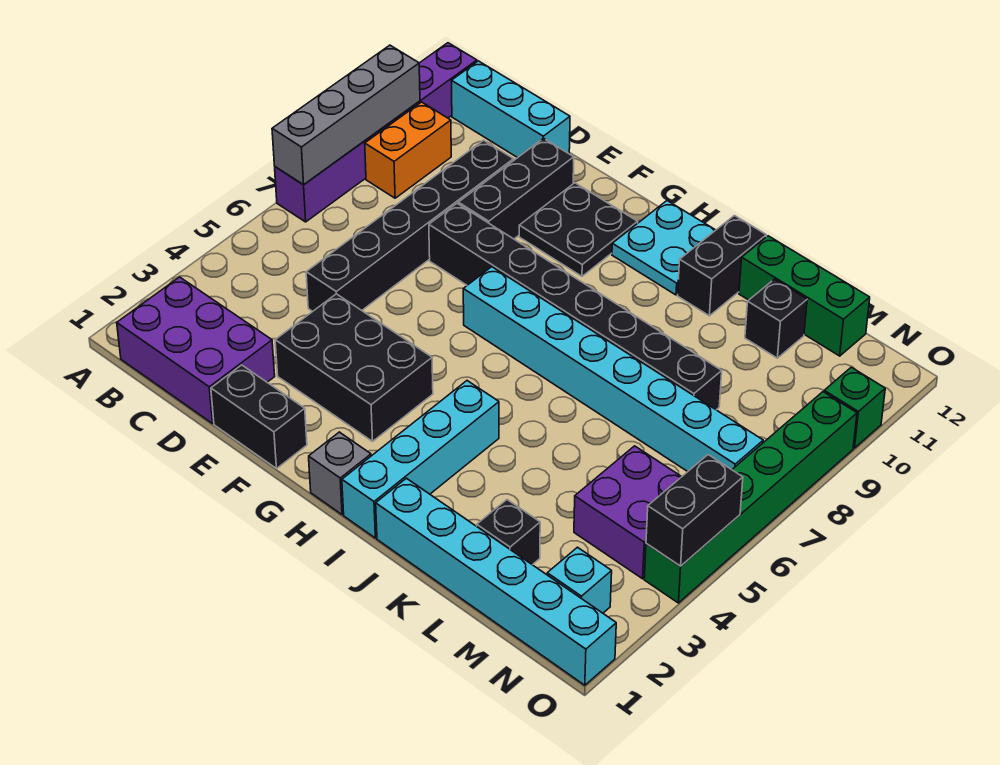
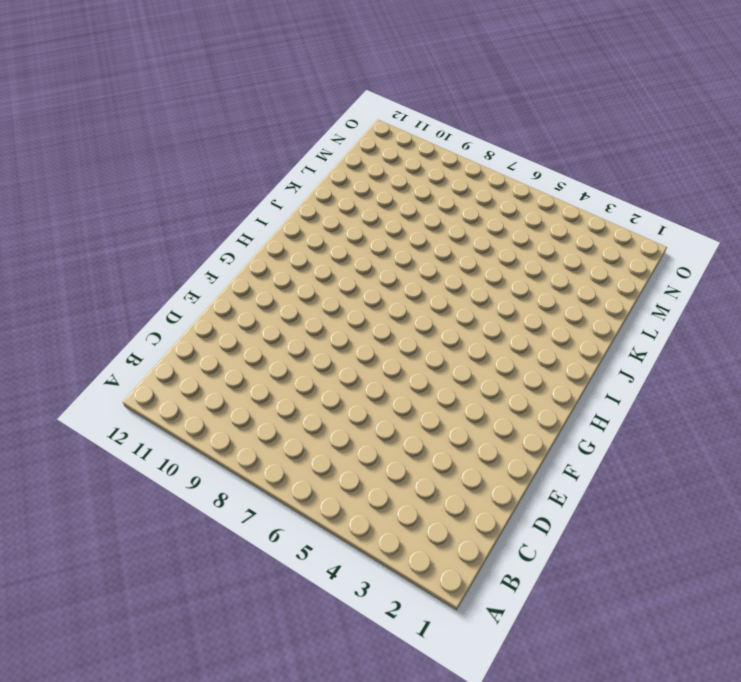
none -> purple 1x6 brick [275,43,477,222]
none -> purple 2x3 brick [117,277,275,424]
none -> orange 1x2 brick [365,102,451,198]

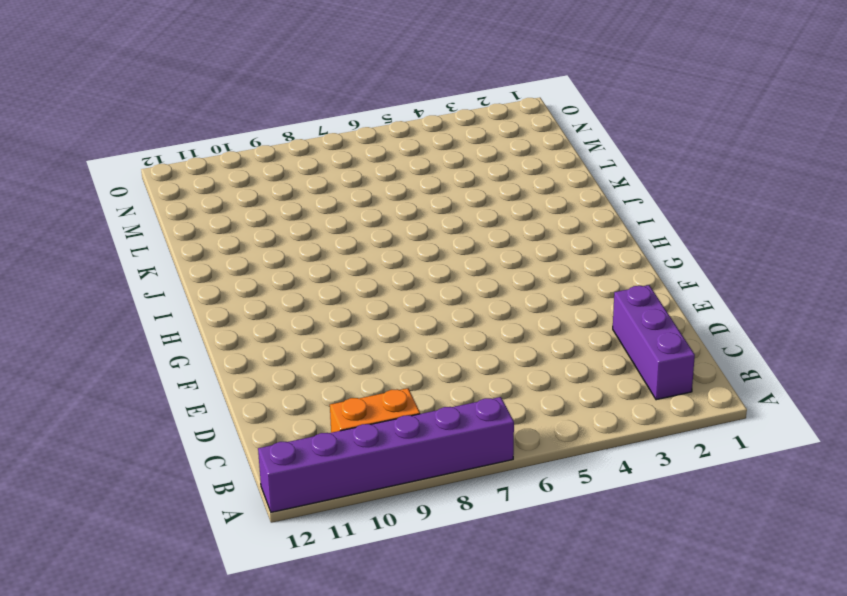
purple 1x3 brick [613,285,695,400] -> purple 2x3 brick [117,277,275,424]
none -> cyan 1x3 brick [452,61,570,158]
none -> black 1x6 brick [306,140,514,311]
none -> black 1x2 brick [211,365,307,469]

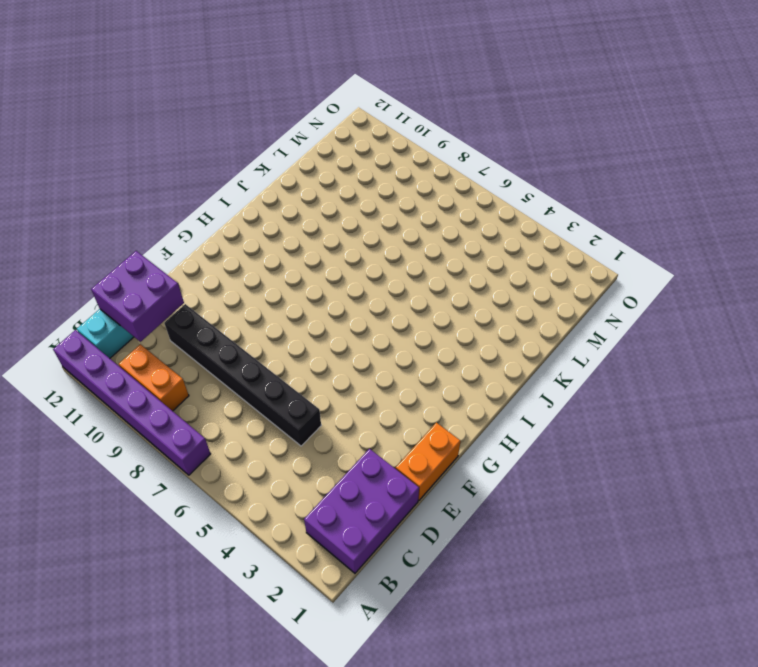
purple 2x2 brick [91,251,184,342] -> purple 2x2 brick moved to [574,446,681,579]
orange 1x2 brick [396,422,461,501] -> black 1x2 brick [211,365,307,469]
none -> black 2x3 brick [275,294,433,441]
none -> black 1x8 brick [429,204,722,410]
none -> black 1x3 brick [458,138,574,239]

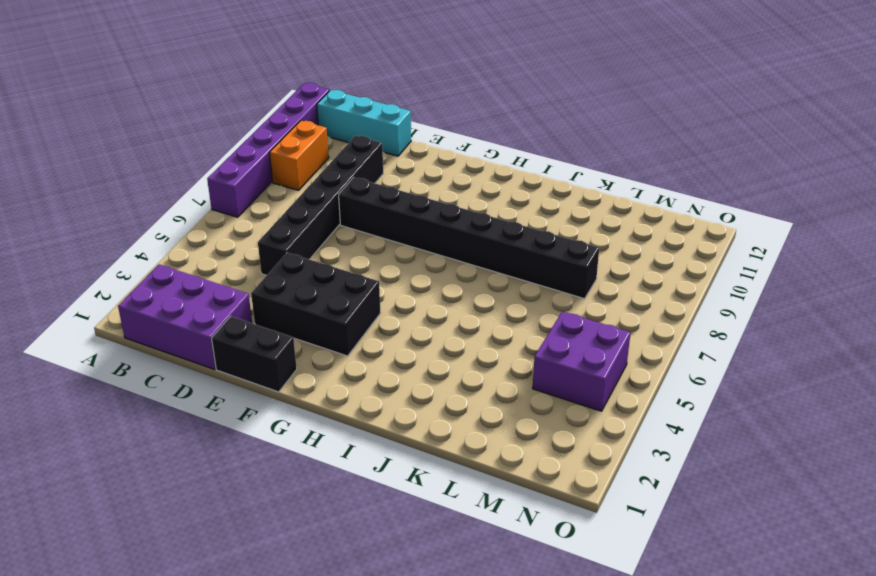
none -> black 1x3 brick [458,138,574,239]
none -> black 2x2 plate [519,183,638,276]
none -> cyan 1x8 brick [463,267,763,472]

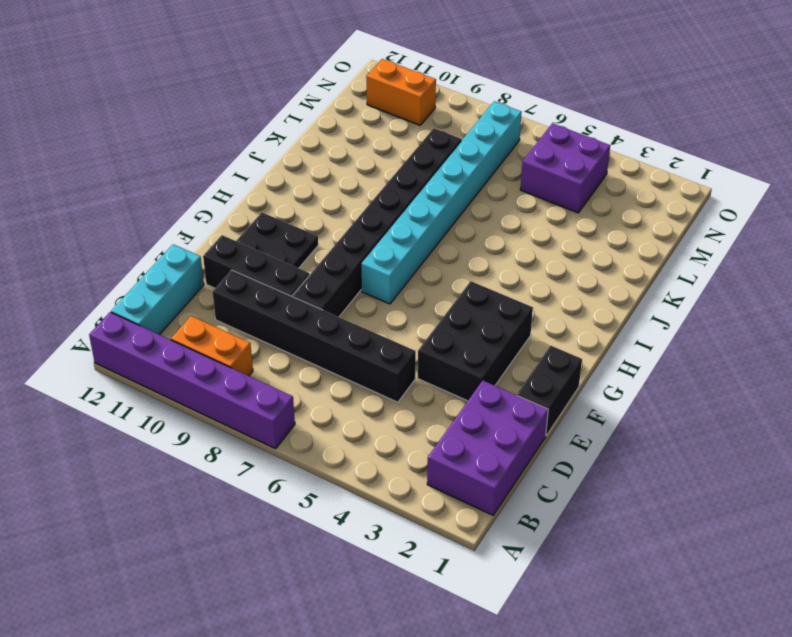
orange 1x2 brick [366,59,436,125] -> none
none -> grey 1x1 brick [309,432,371,515]
none -> cyan 2x2 plate [612,201,715,295]
none -> cyan 1x4 brick [342,381,499,538]

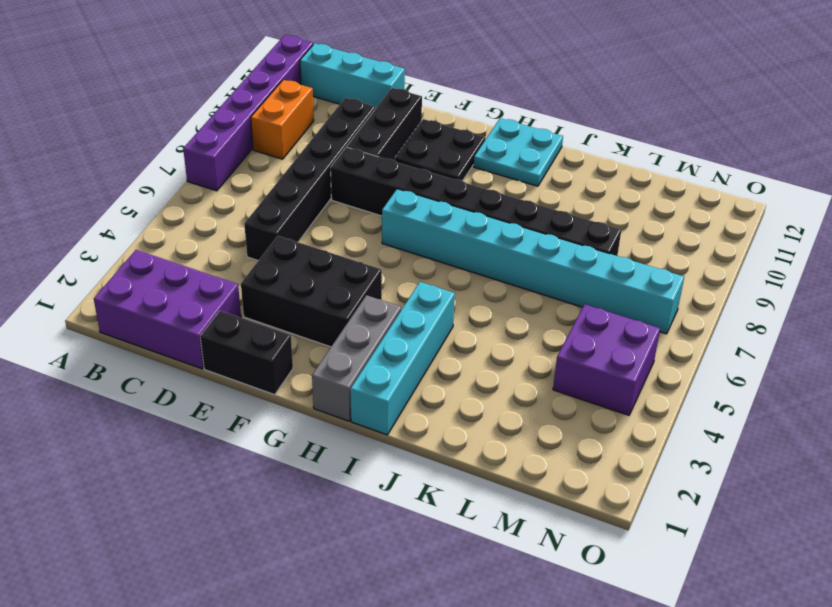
grey 1x3 brick [312,295,401,421] -> grey 1x1 brick [309,432,371,515]
none -> cyan 1x6 brick [376,478,616,685]
none -> black 1x2 brick [678,216,766,316]
none -> green 1x3 brick [739,236,870,356]

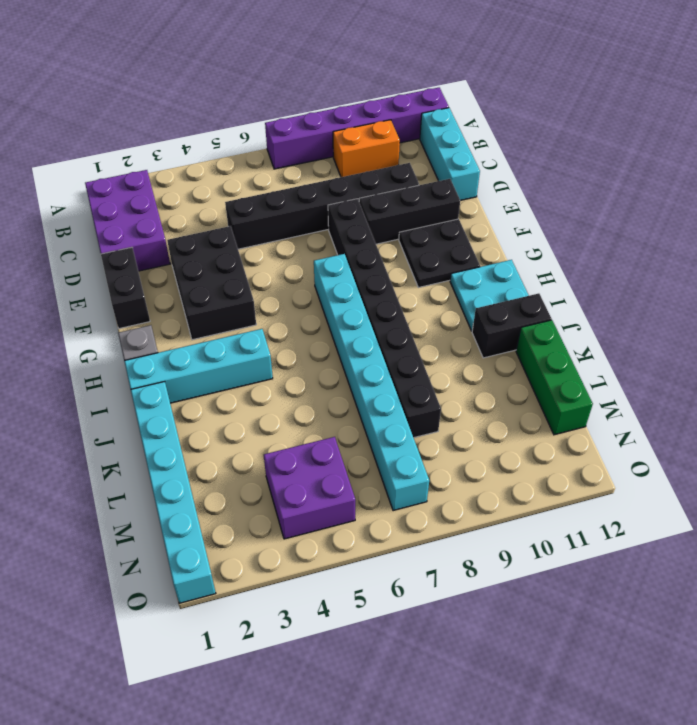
none -> black 1x1 brick [477,500,540,565]
none -> black 1x1 brick [745,279,807,358]
none -> cyan 1x1 brick [547,547,612,613]

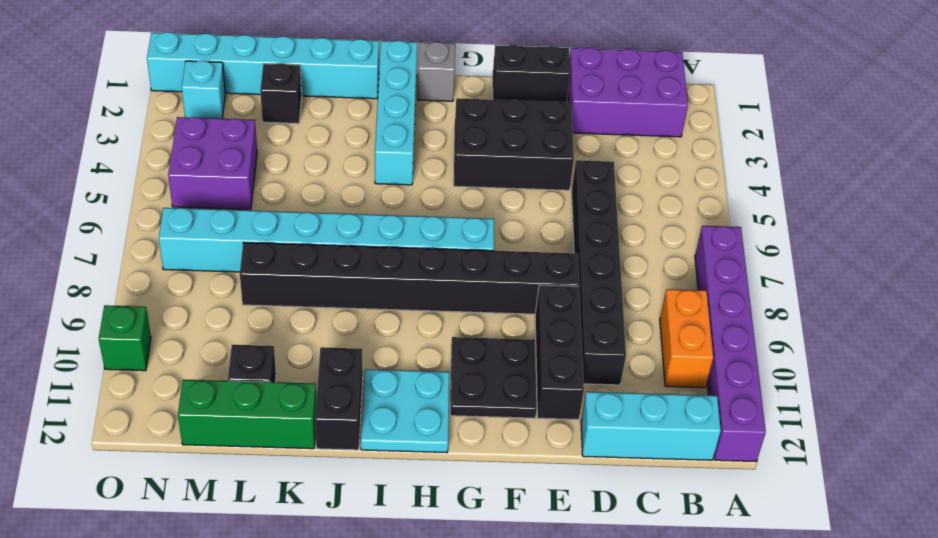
none -> green 1x6 brick [644,392,857,603]
none -> grey 1x4 brick [272,45,420,185]
none -> black 1x2 brick [646,455,743,566]

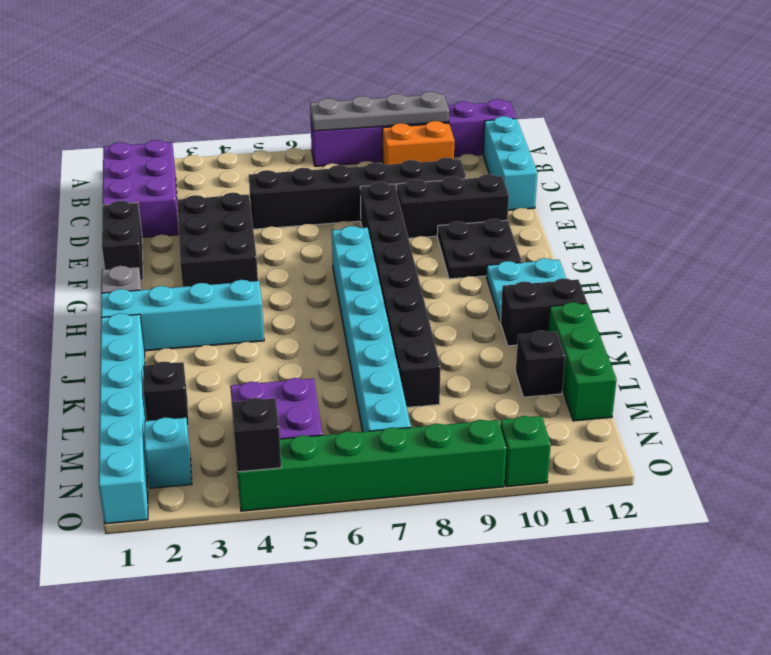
grey 1x4 plate [310,92,449,131] -> grey 1x4 brick [272,45,420,185]
black 1x1 brick [232,398,281,472] -> black 1x2 brick [646,455,743,566]

